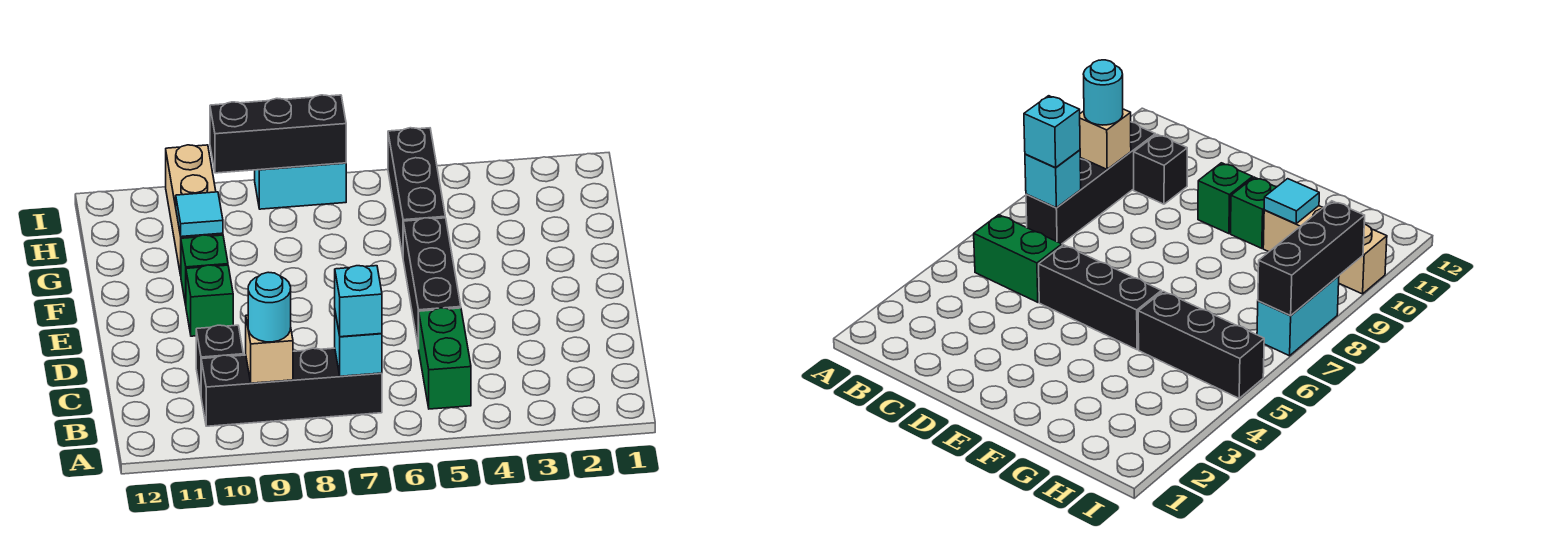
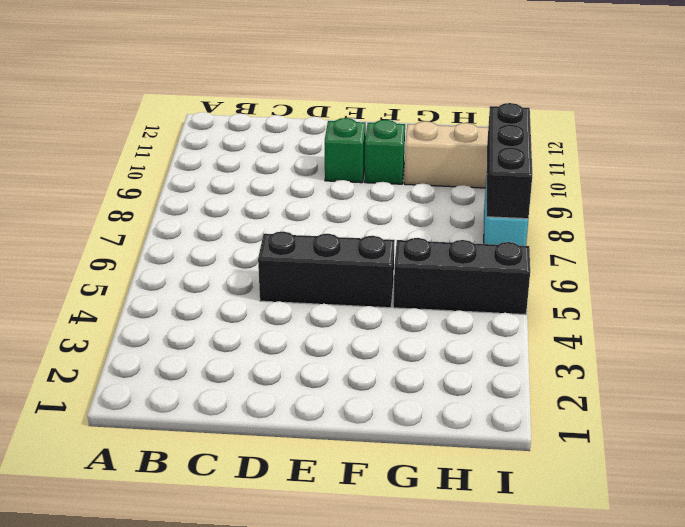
none -> green 1x2 brick [419,308,471,409]
none -> black 1x4 brick [201,348,382,426]
none -> black 1x1 brick [196,325,243,393]

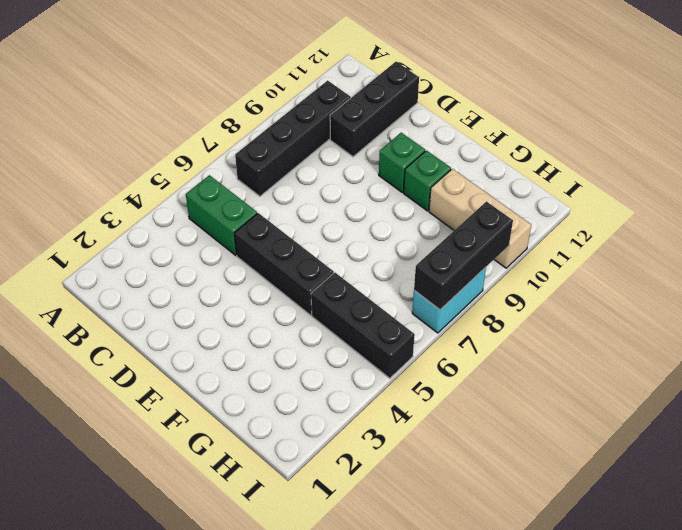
black 1x3 brick [330,62,419,157] -> black 1x1 brick [196,325,243,393]
none -> cyan 1x1 brick [335,312,382,376]
none -> tan 1x1 brick [246,315,293,383]
none -> cyan 1x1 tile [176,192,223,237]

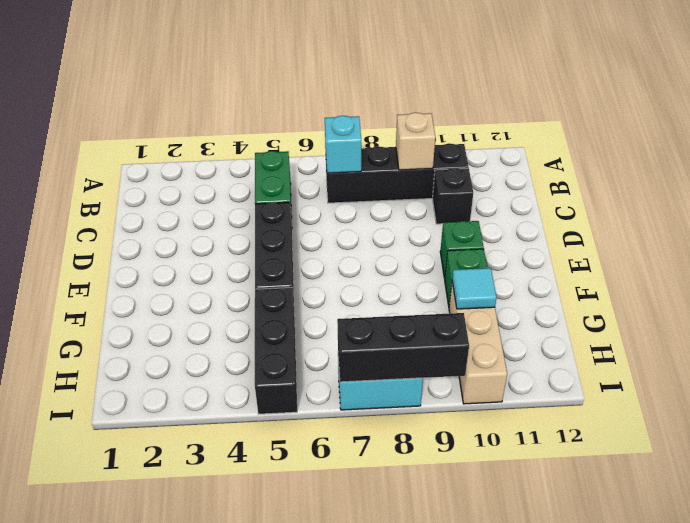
none -> cyan 1x1 brick [335,266,382,337]
none -> cyan 1x1 round brick [248,272,291,342]

